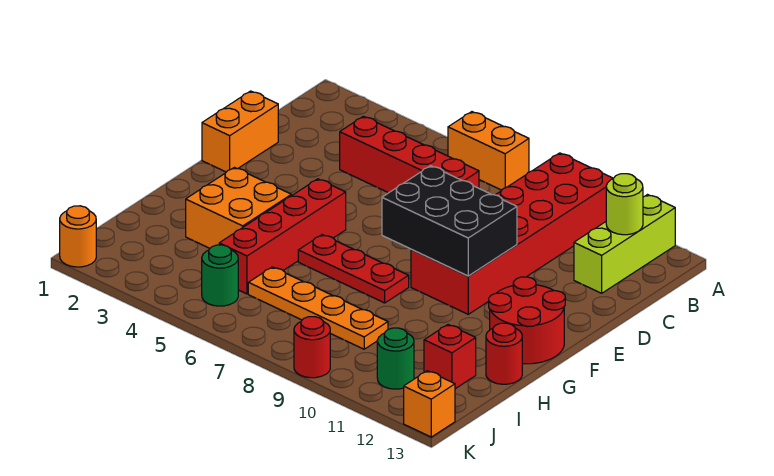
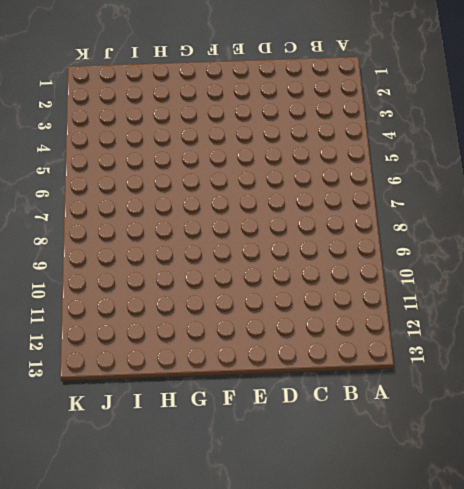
none -> orange 1x2 brick [448,112,529,190]
none -> red 2x6 brick [411,153,613,314]
none -> lime 1x3 brick [574,195,675,293]

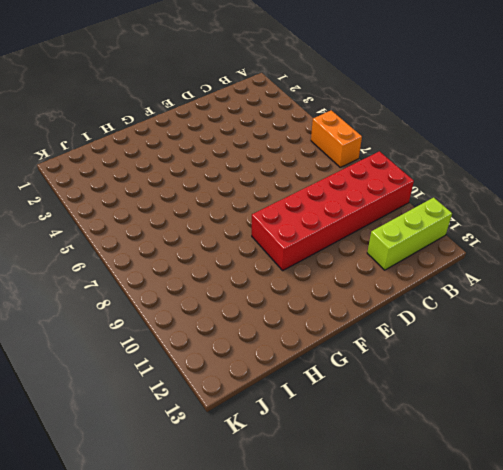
none -> red 1x4 brick [340,116,479,193]
none -> orange 1x2 brick [202,91,278,172]
none -> red 1x4 brick [219,179,346,294]

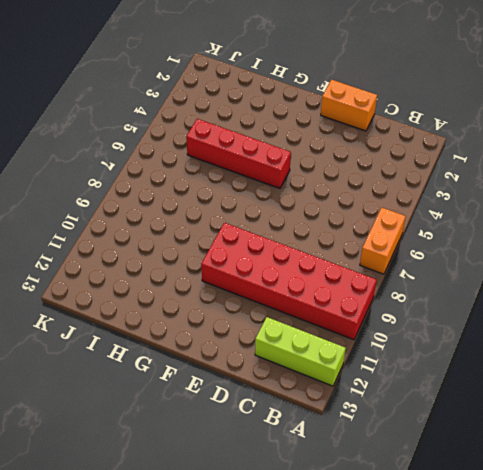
none -> red 1x4 brick [340,116,479,193]
none -> red 2x2 round brick [489,277,565,364]
none -> orange 2x2 brick [186,167,291,248]

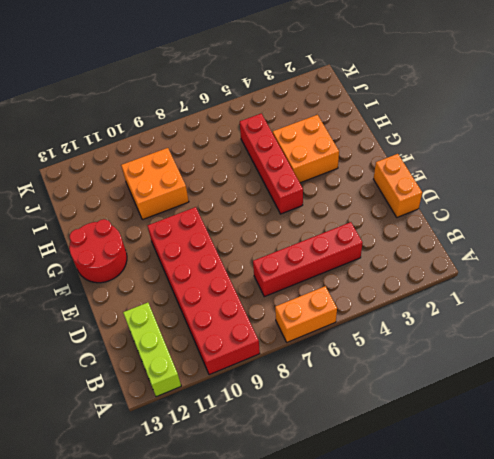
orange 2x2 brick [121,148,189,220] -> orange 1x4 plate [248,267,388,349]
none -> red 1x3 plate [298,235,409,303]
none -> red 1x1 round brick [486,323,522,384]
none -> red 1x1 brick [424,325,476,389]

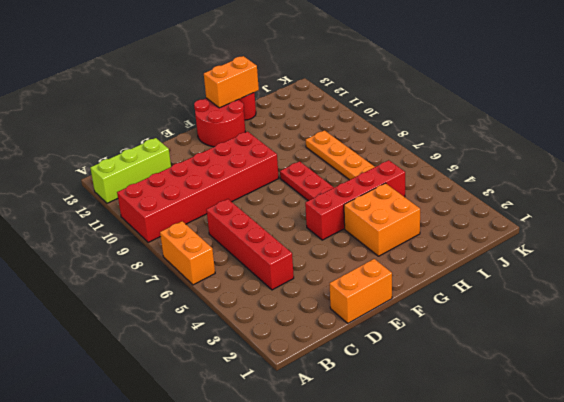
orange 1x2 brick [204,56,259,108] -> none
none -> red 1x1 brick [424,325,476,389]
none -> green 1x1 round brick [202,245,238,306]
none -> green 1x1 round brick [377,328,414,389]

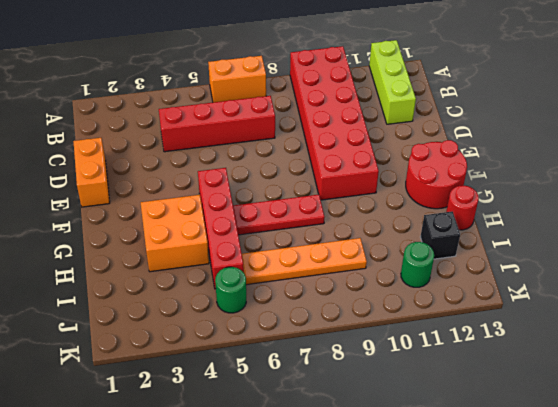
black 1x1 brick [420,211,460,259] -> red 1x1 brick [424,325,476,389]
none -> orange 1x1 round brick [60,206,96,267]
none -> red 1x1 round brick [294,317,330,378]
none -> orange 1x1 brick [404,371,455,437]

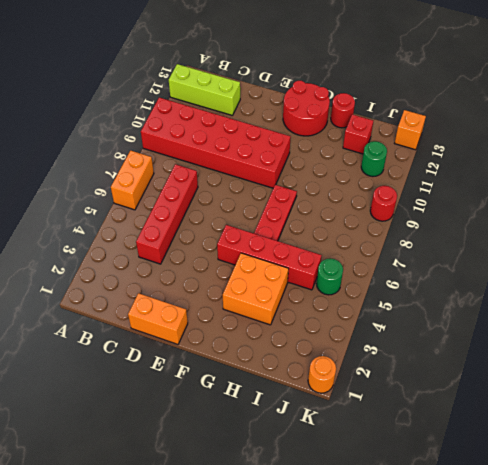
none -> orange 1x4 plate [248,267,388,349]
none -> lime 1x1 round brick [606,174,643,235]
none -> black 2x3 brick [382,166,517,276]

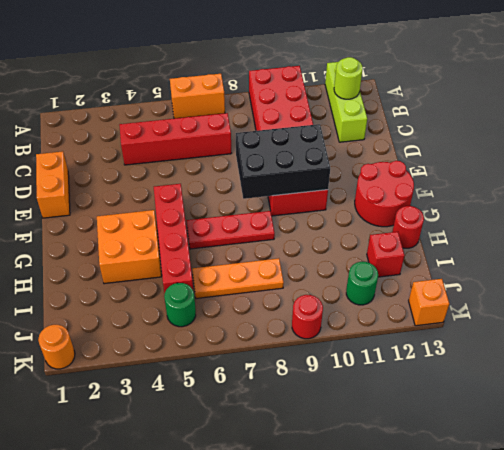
orange 1x3 plate [192,258,284,298] -> orange 1x4 plate [248,267,388,349]

